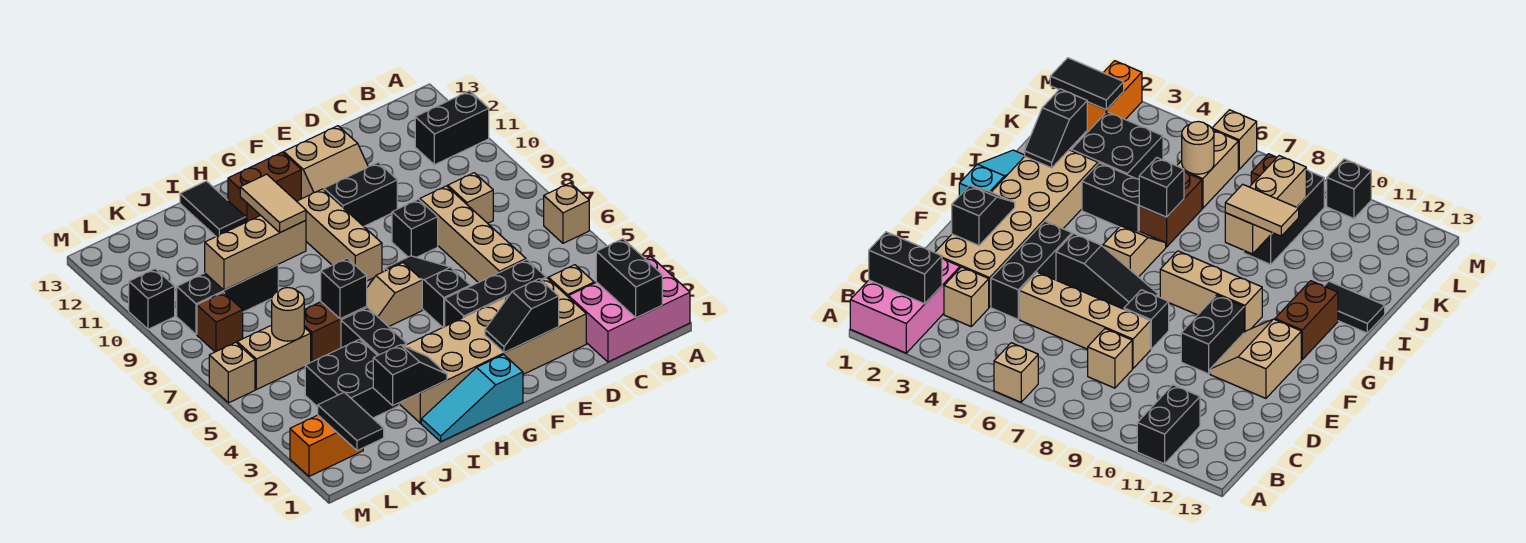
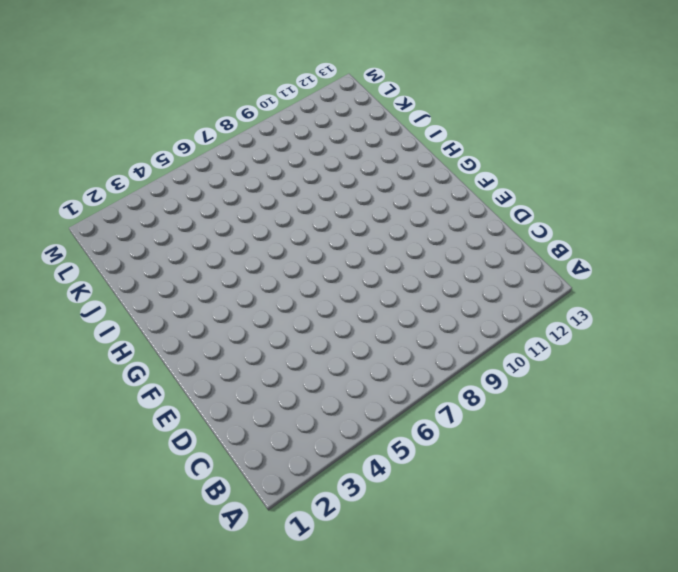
none -> pink 2x3 brick [569,257,690,362]
none -> tan 1x1 brick [544,183,589,243]
none -> black 1x2 brick [415,91,489,165]
none -> tan 1x1 brick [548,265,594,297]

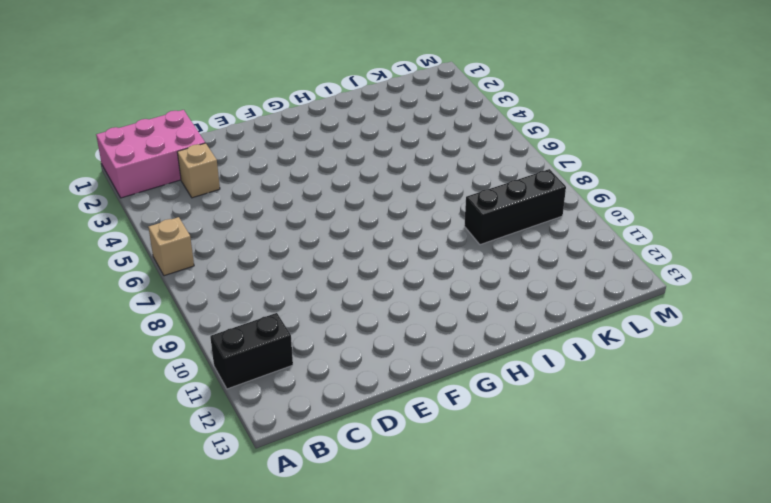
none -> tan 1x1 brick [448,173,493,223]
none -> tan 2x6 brick [399,278,586,423]
none -> black 1x3 brick [445,260,546,326]
none -> tan 1x4 brick [420,186,526,283]

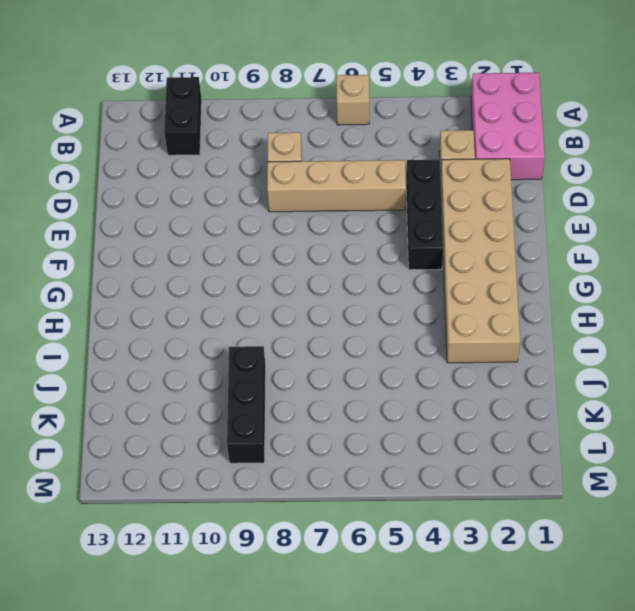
none -> black 1x1 brick [392,199,438,257]
none -> black 1x2 brick [324,162,397,226]
none -> tan 2x2 slope [284,126,368,199]
none -> black 1x3 slope [384,256,470,327]

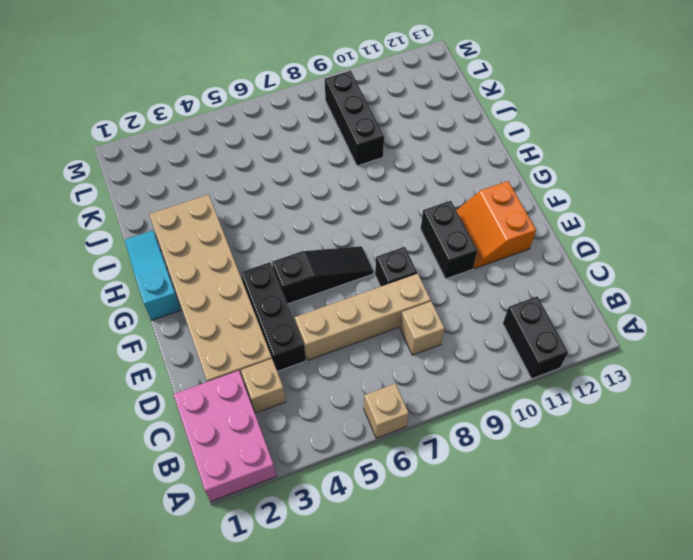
orange 2x2 slope [456,181,536,269] -> tan 2x2 slope [284,126,368,199]
none -> tan 1x2 slope [366,263,422,327]
none -> tan 1x3 brick [297,189,382,281]
none -> brown 1x2 brick [228,152,301,222]
none -> black 1x2 brick [341,308,407,355]

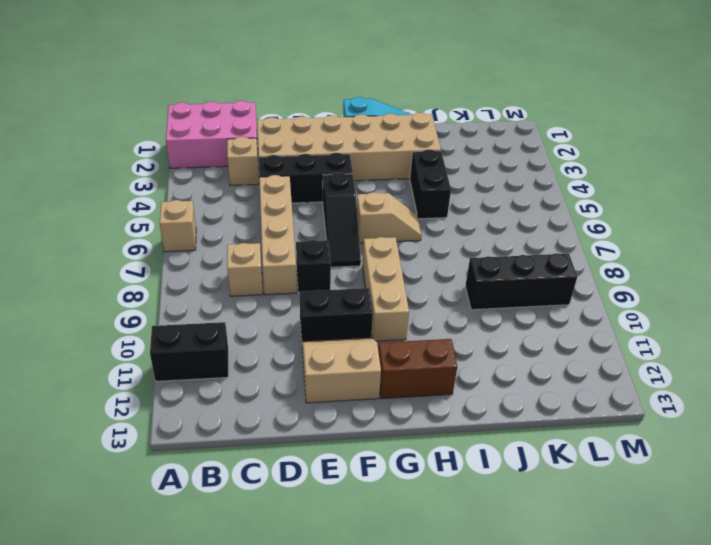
none -> brown 1x2 brick [304,302,367,362]
none -> black 1x2 tile [180,181,246,236]
none -> black 2x2 brick [305,339,399,418]
none -> tan 1x2 brick [237,325,311,390]

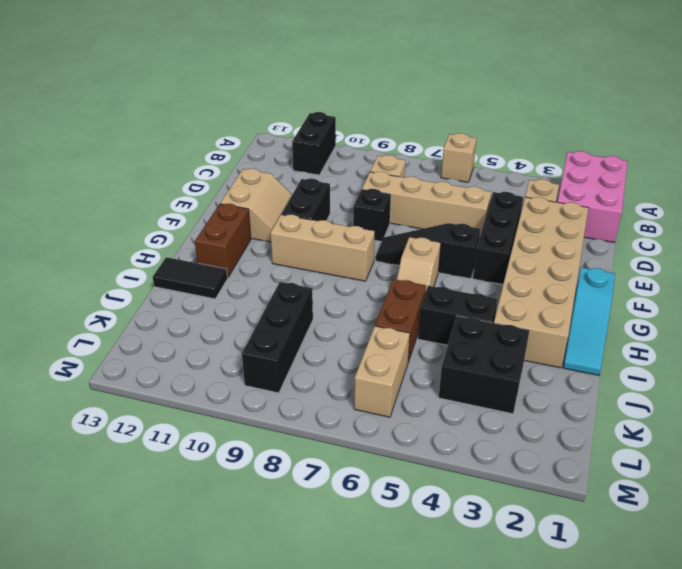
none -> orange 1x2 brick [290,415,363,476]
none -> brown 1x1 brick [197,292,243,352]
none -> tan 1x1 brick [209,342,255,403]
none -> black 1x1 brick [129,269,175,329]

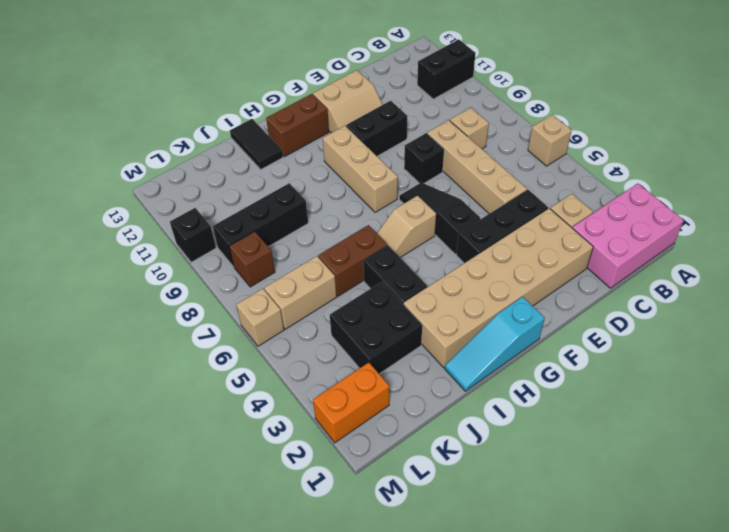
none -> black 1x2 brick [596,239,662,318]
none -> black 1x2 slope [485,279,559,353]
none -> black 1x2 slope [373,345,447,405]
none -> black 1x1 brick [321,258,367,319]

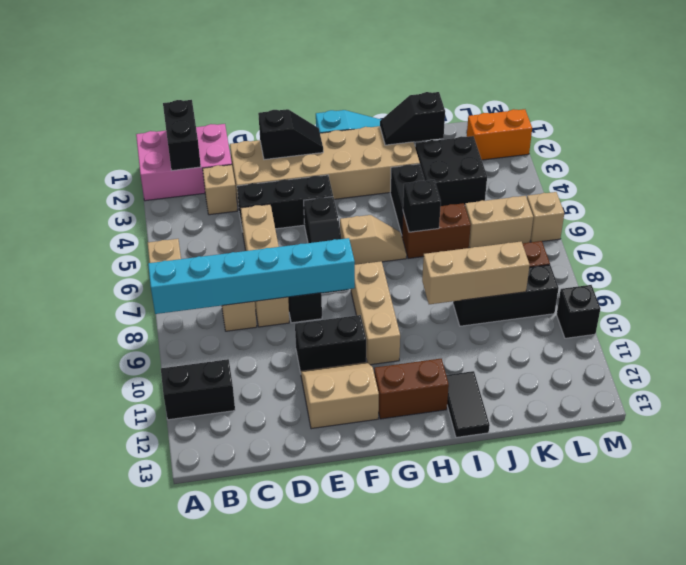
cyan 1x6 brick [148,238,355,314] -> none
none -> tan 1x1 round brick [272,288,304,341]
none -> black 1x2 tile [318,392,384,451]
none -> tan 1x2 tile [240,174,306,232]

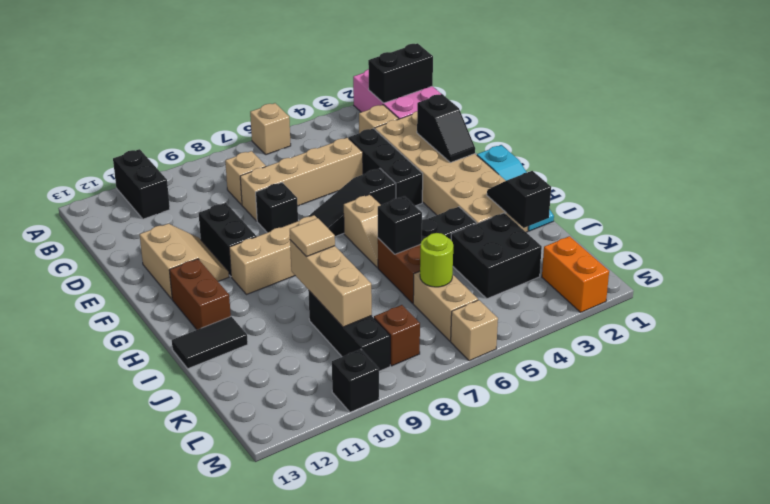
tan 1x1 tile [290,218,335,257] -> tan 1x2 tile [240,174,306,232]
lime 1x1 round brick [420,233,453,287] -> tan 1x1 round brick [272,288,304,341]
none -> black 1x2 tile [318,392,384,451]

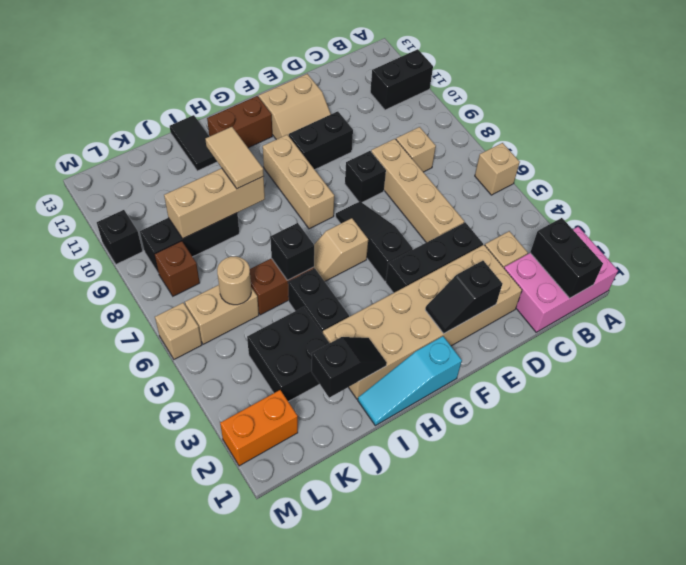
none -> black 1x2 tile [318,392,384,451]

